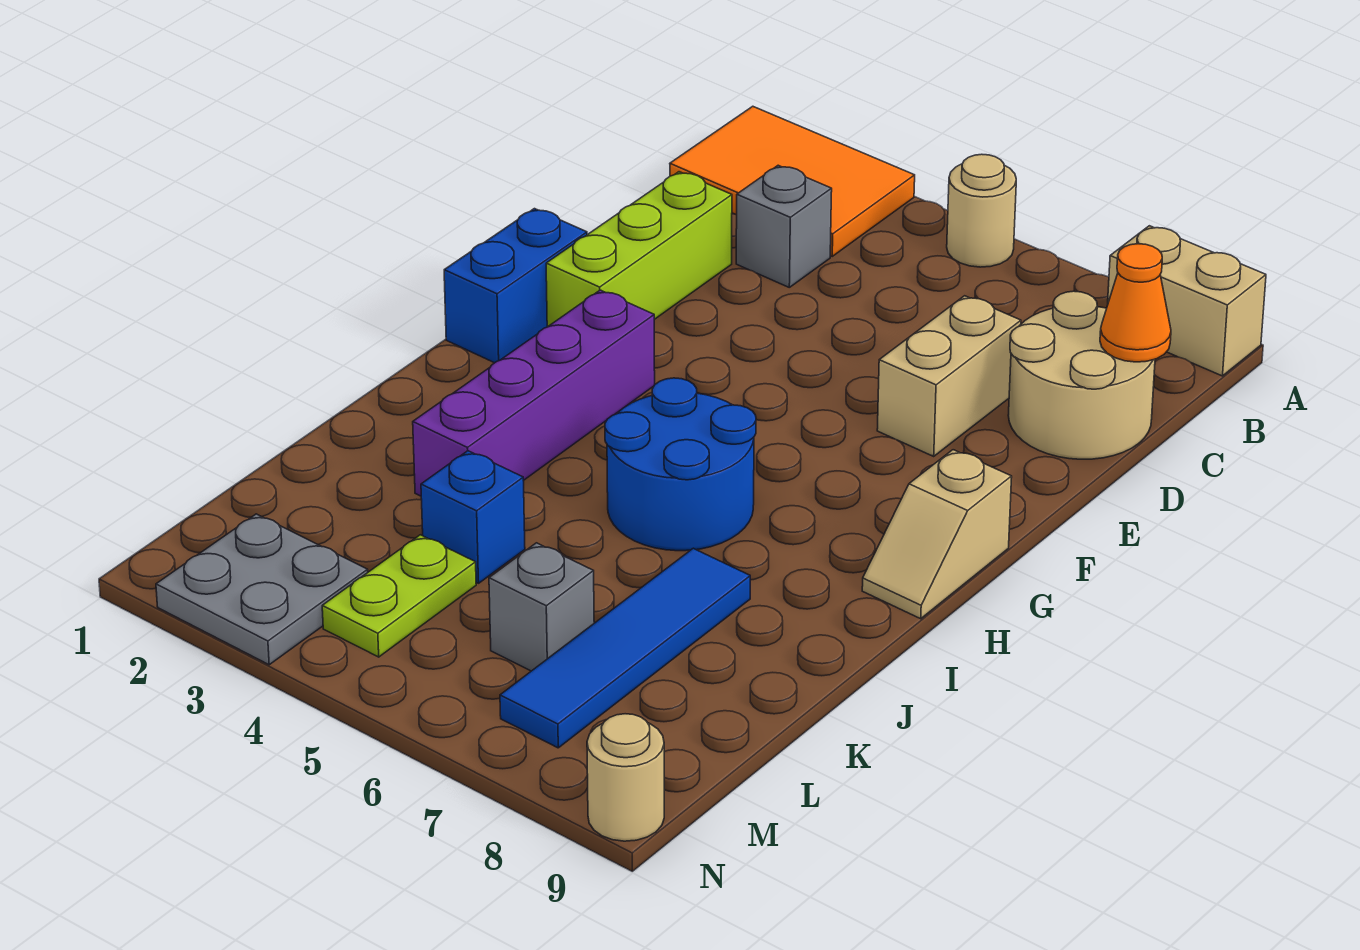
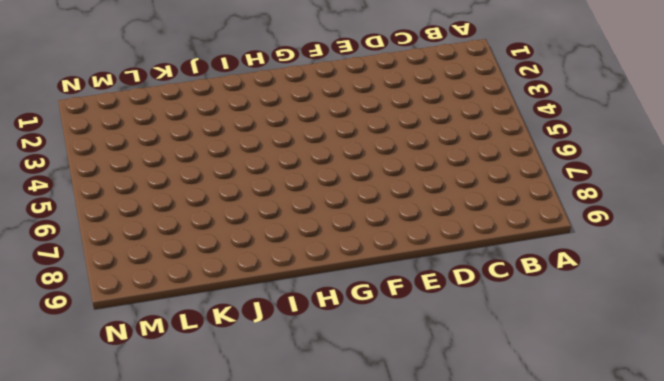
none -> orange 2x3 tile [670,106,915,256]
none -> tan 1x1 round brick [947,154,1016,267]
none -> tan 1x2 brick [1108,226,1266,376]

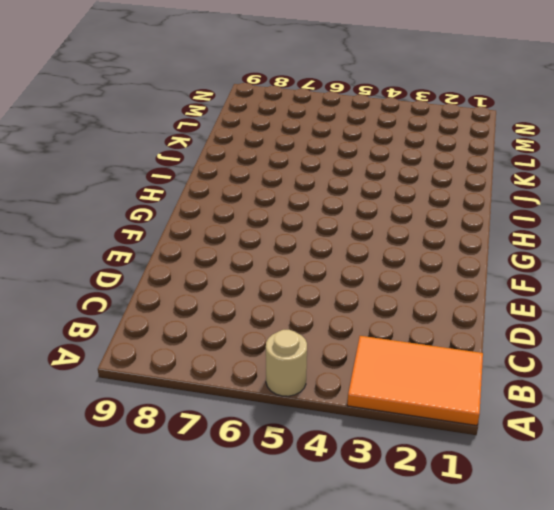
none -> tan 1x2 brick [1108,226,1266,376]
none -> grey 1x1 brick [736,165,832,287]
none -> tan 2x2 round brick [1008,291,1155,459]

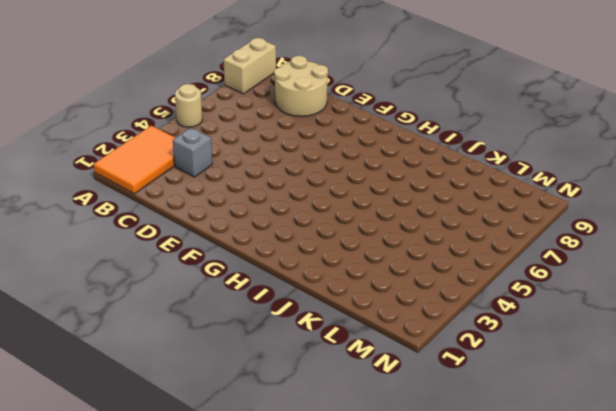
none -> lime 1x3 brick [546,172,732,327]
none -> tan 1x2 brick [877,296,1021,456]
none -> blue 1x2 brick [444,209,587,363]

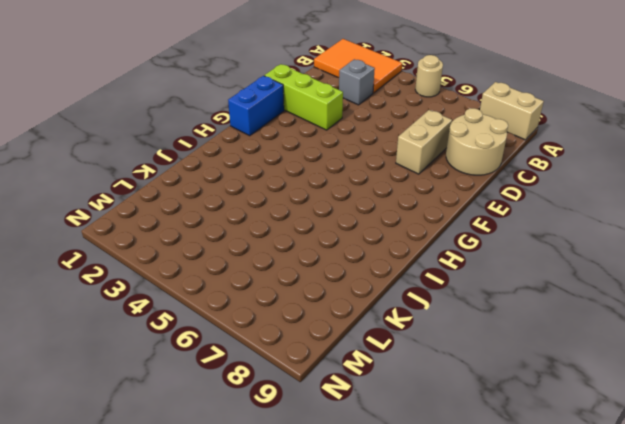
lime 1x3 brick [264,64,343,130] -> lime 1x3 brick turned to [546,172,732,327]
none -> purple 1x4 brick [413,290,655,496]
none -> tan 1x2 slope [862,450,1012,619]
none -> blue 2x2 round brick [605,378,756,551]

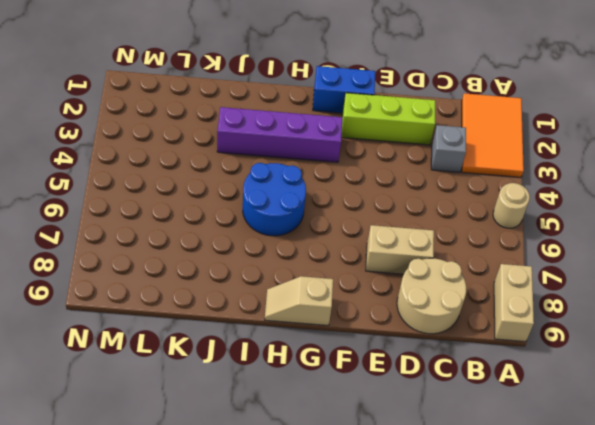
none -> blue 1x4 tile [500,548,750,748]
none -> blue 1x1 brick [421,451,525,583]
none -> lime 1x2 plate [322,535,476,657]

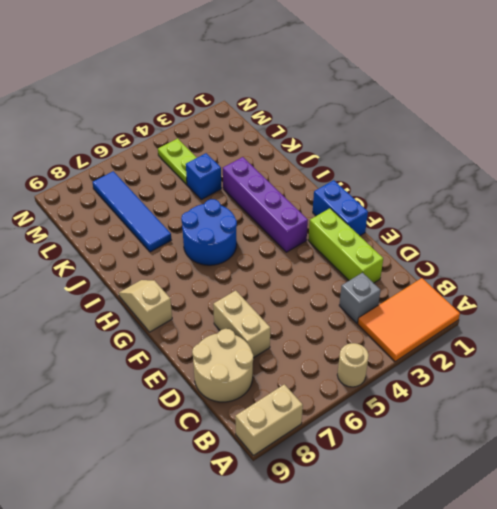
none -> grey 1x1 brick [489,543,594,671]
none -> grey 2x2 plate [156,514,368,665]
none -> tan 1x1 round brick [587,714,664,841]

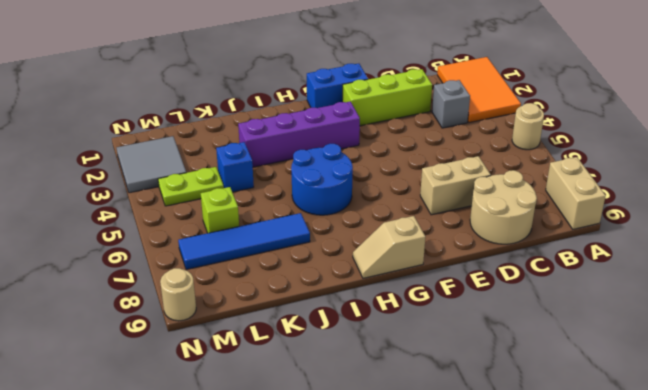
lime 1x1 brick [201,187,239,233] -> grey 1x1 brick [489,543,594,671]
grey 2x2 tile [117,136,186,193] -> grey 2x2 plate [156,514,368,665]
none -> orange 1x1 cone [1100,244,1171,362]

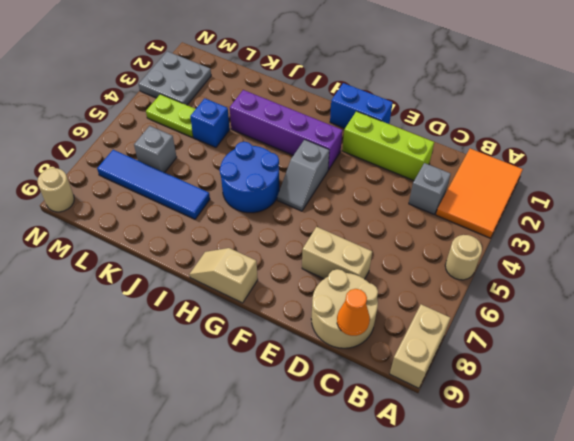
grey 1x2 slope [277,140,329,211] -> none

